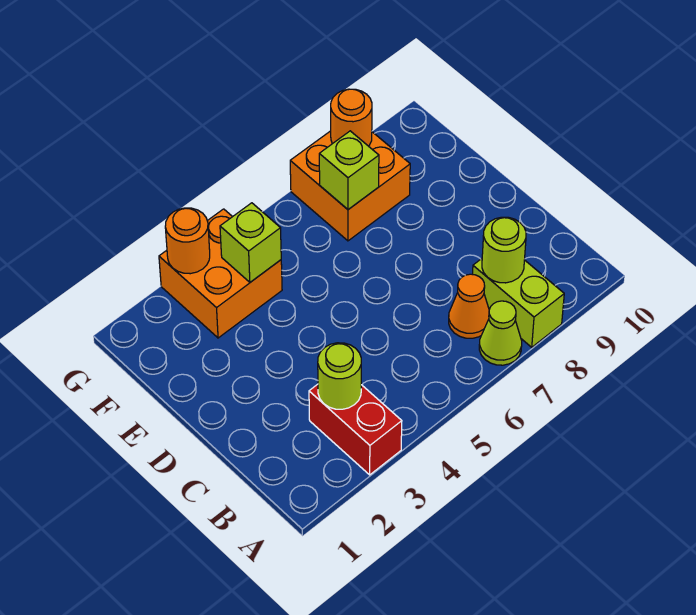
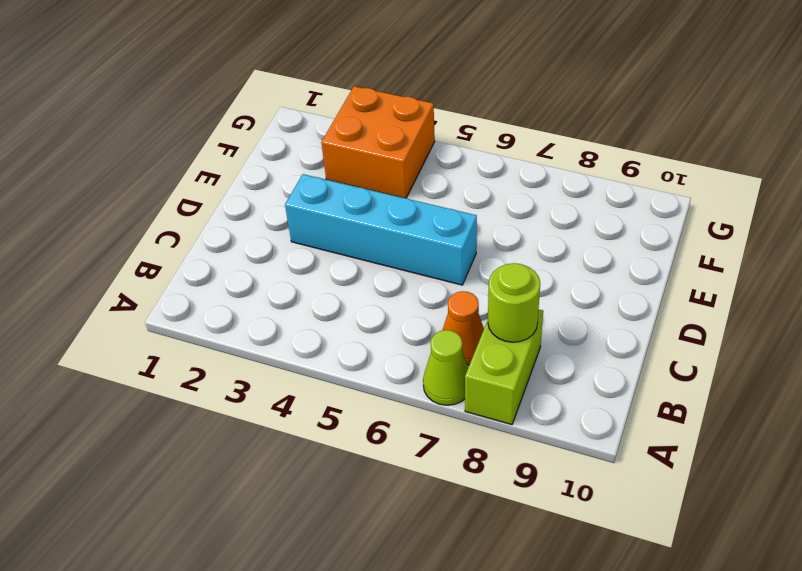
cyan 1x4 brick [285,174,477,285] -> none
none -> red 1x2 brick [309,384,402,475]
none -> orange 2x2 brick [290,131,410,241]
none -> lime 1x1 round brick [318,343,361,409]

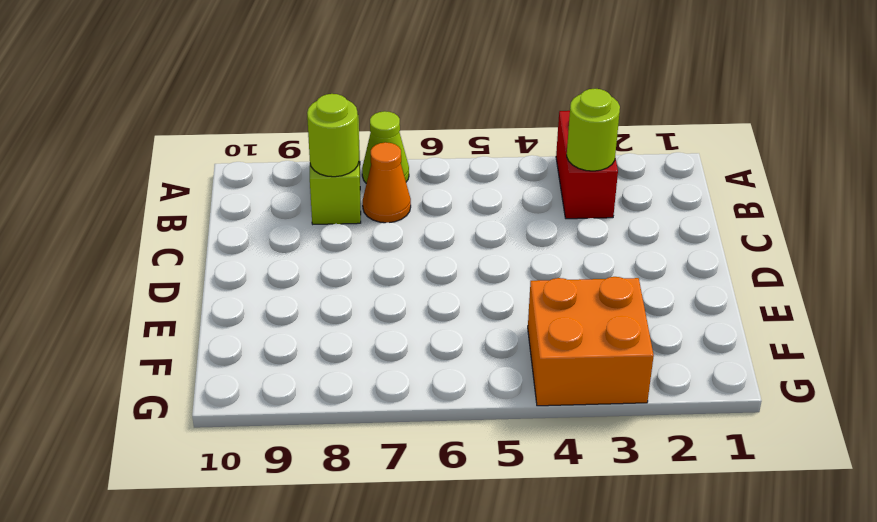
none -> orange 2x2 brick [290,131,410,241]
none -> lime 1x1 brick [220,203,281,282]
none -> lime 1x1 brick [319,131,379,209]

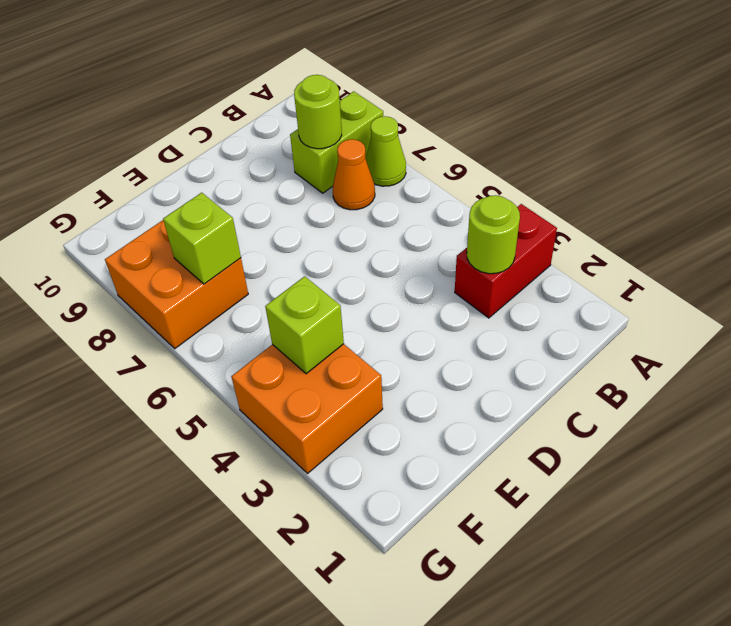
none -> orange 1x1 round brick [165,208,210,274]
none -> orange 1x1 round brick [331,89,372,146]

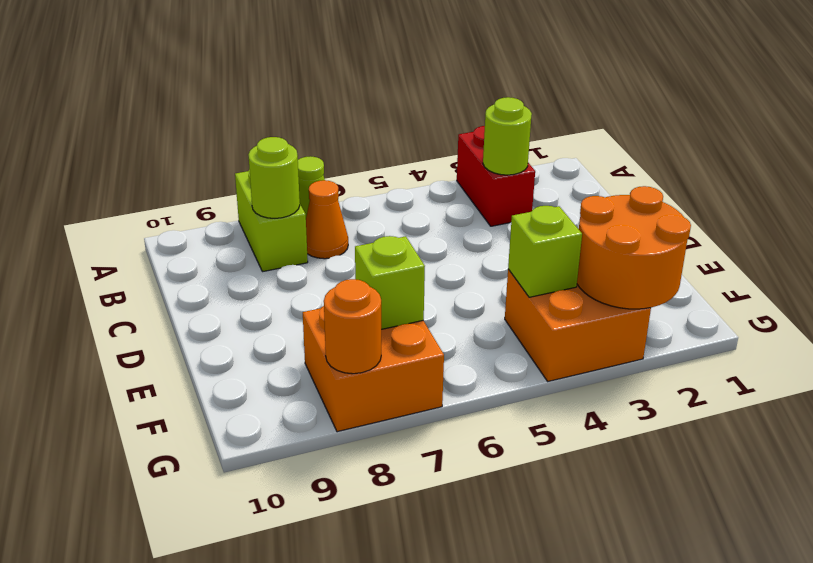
orange 2x2 round brick [577,186,691,309] -> orange 1x1 round brick [165,208,210,274]

